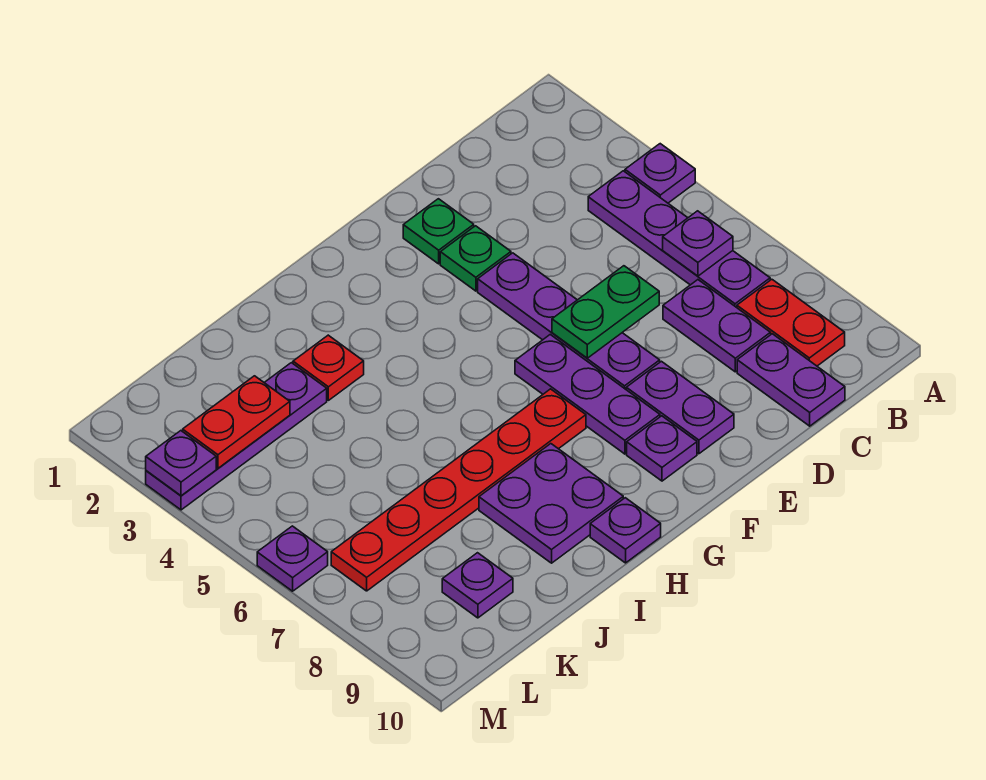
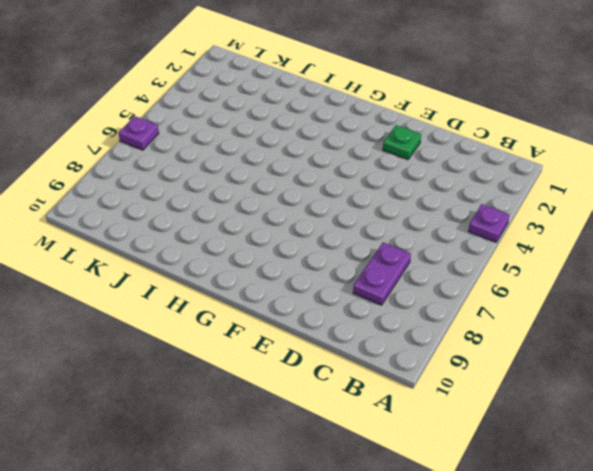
none -> purple 1x4 plate [588,171,770,308]
none -> red 1x2 plate [737,279,845,366]
none -> purple 1x2 plate [737,334,845,426]

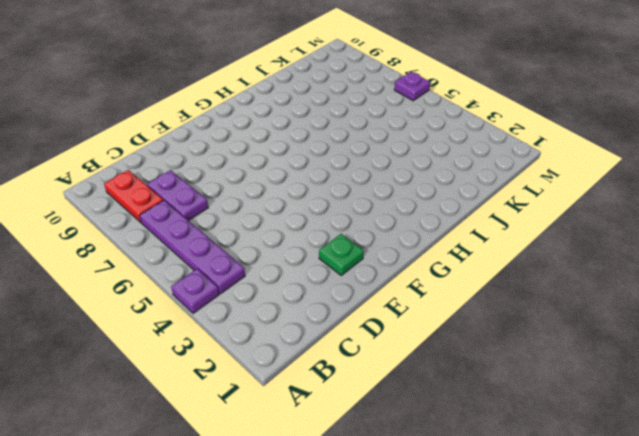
none -> purple 1x2 plate [737,334,845,426]
none -> green 1x1 plate [440,226,511,291]
none -> purple 1x4 plate [478,253,660,389]

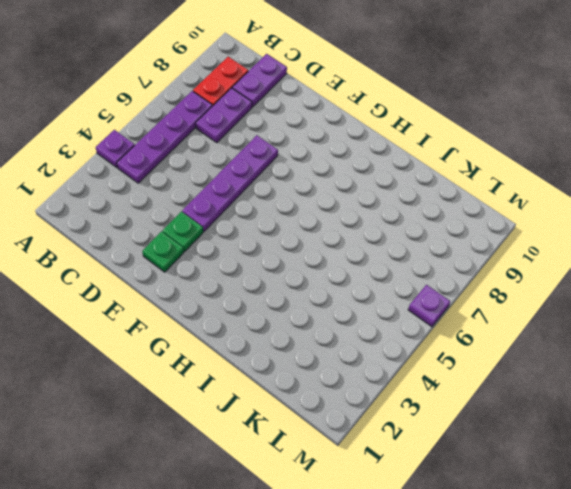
none -> purple 1x2 plate [626,361,734,454]
none -> purple 1x3 plate [515,335,660,454]
none -> purple 1x1 plate [627,416,697,481]

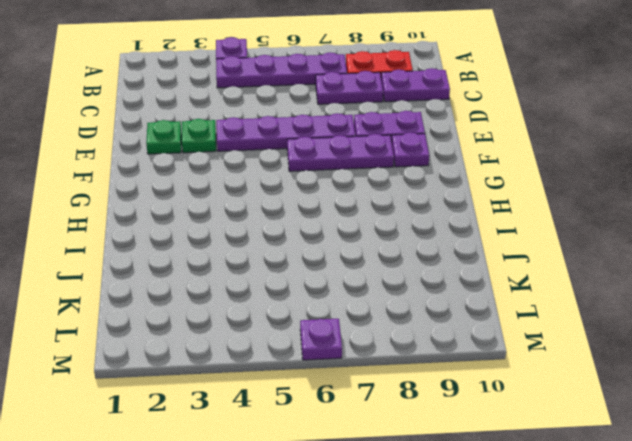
none -> red 1x6 plate [331,389,586,591]
none -> purple 2x2 plate [479,444,623,563]
none -> purple 1x1 plate [590,498,661,563]

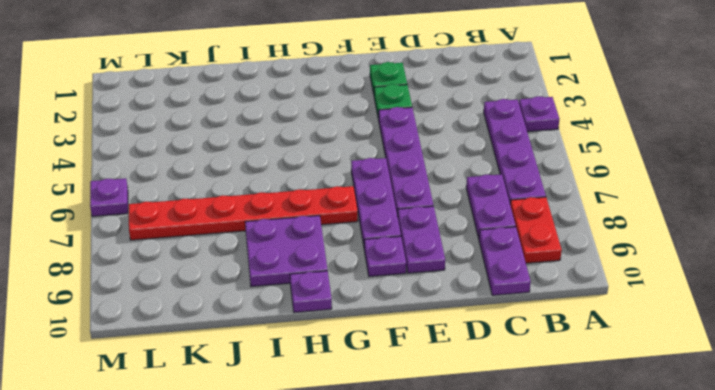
none -> red 1x1 plate [293,335,364,400]
none -> purple 1x4 plate [146,363,327,510]
none -> purple 1x1 plate [442,553,513,618]

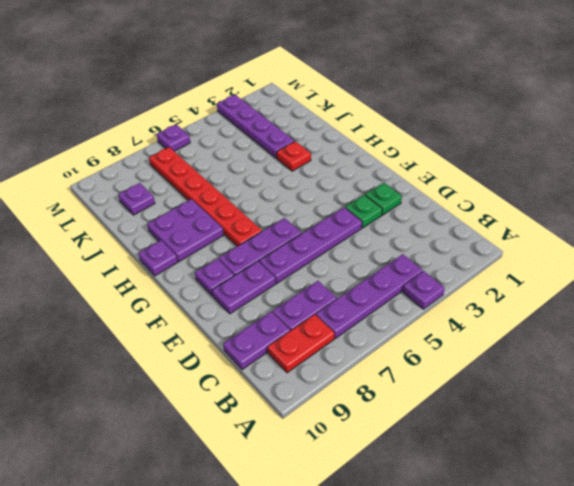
none -> purple 1x1 plate [663,211,733,276]
none -> green 1x2 plate [552,266,659,358]
none -> red 1x2 plate [183,376,290,468]

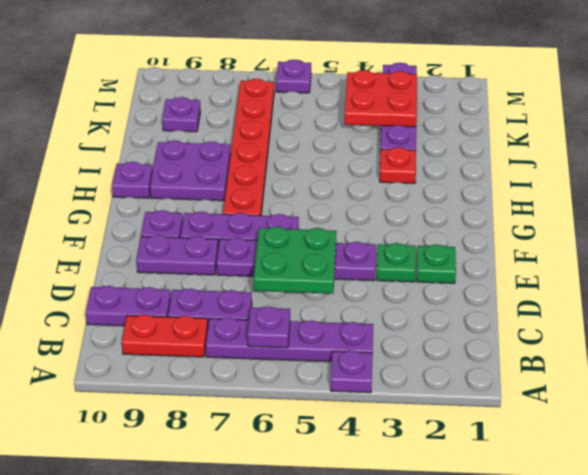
green 2x2 plate [254,227,337,294] -> green 1x2 plate [552,266,659,358]
red 2x2 plate [345,70,417,127] -> red 1x2 plate [183,376,290,468]
none -> purple 1x1 plate [146,431,216,496]

